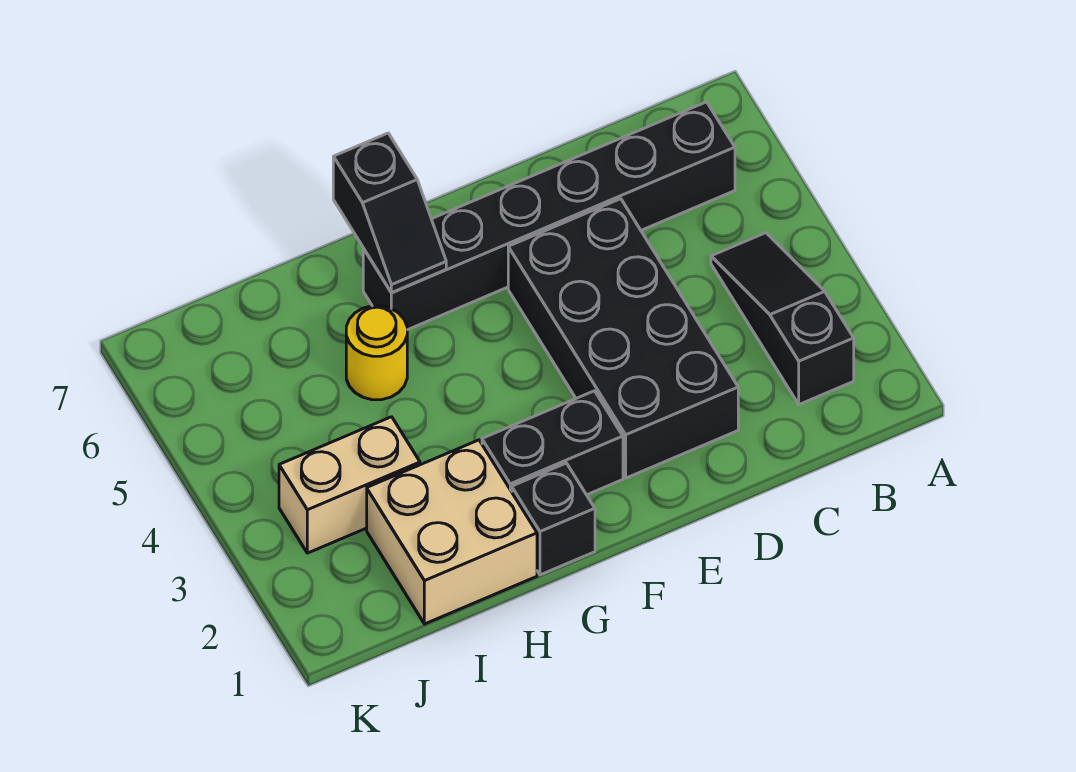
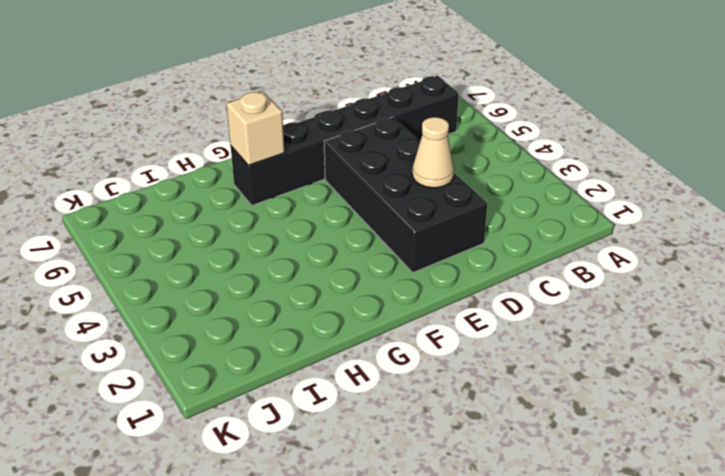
tan 1x1 cone [412,117,454,188] -> none
tan 1x1 brick [227,92,285,165] -> black 1x2 slope [333,133,446,293]
none -> black 1x3 slope [711,233,854,404]
none -> black 1x2 brick [482,391,623,495]

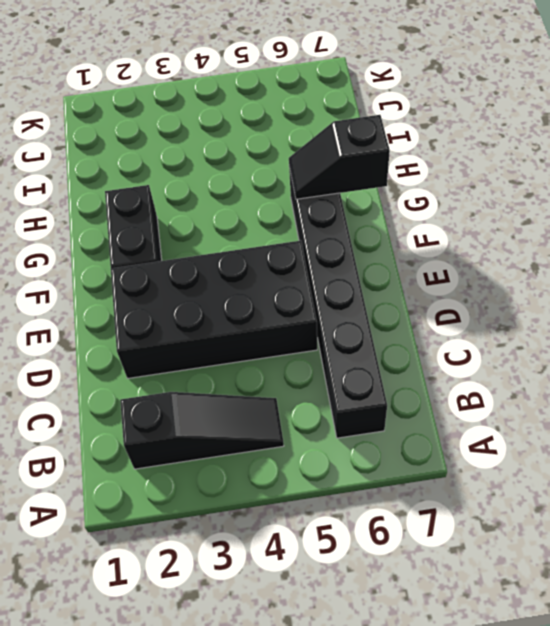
none -> black 1x1 brick [512,463,595,575]
none -> tan 2x2 brick [367,440,537,624]

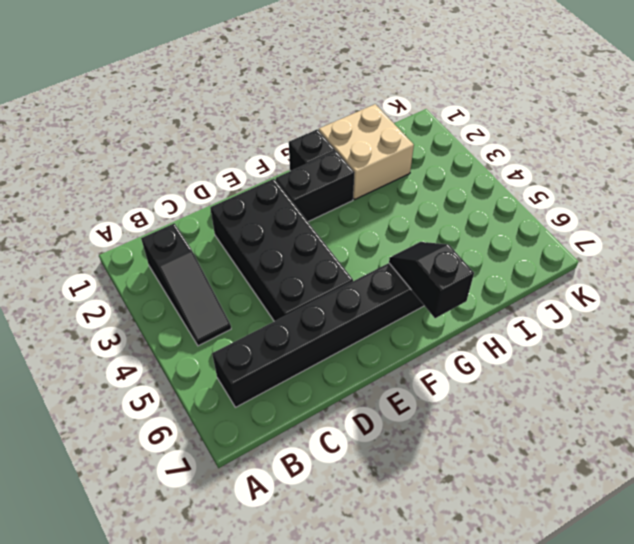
none -> yellow 1x1 round brick [346,306,407,400]
none -> tan 1x2 brick [279,417,420,553]

